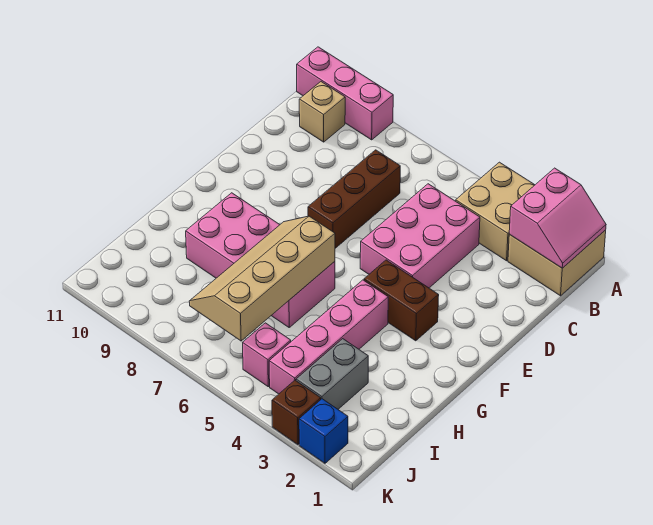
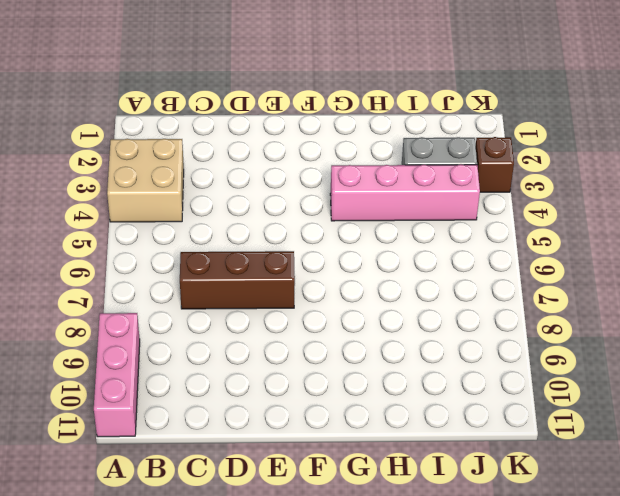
none -> tan 2x2 brick [508,230,606,296]
none -> tan 1x1 brick [299,82,345,142]
none -> pink 2x3 brick [360,184,480,288]

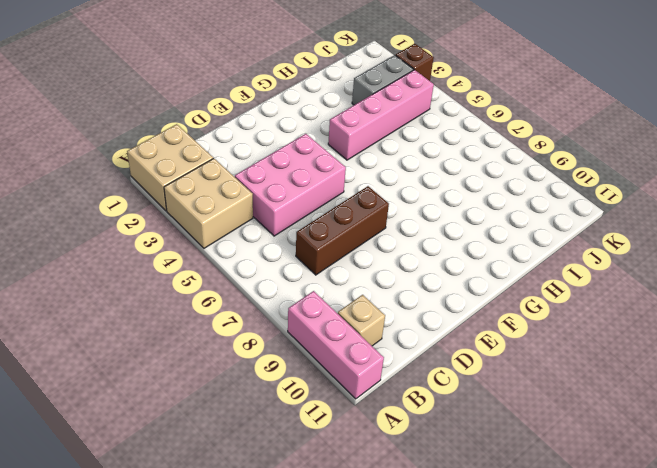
none -> brown 1x2 brick [364,260,439,341]
none -> pink 2x4 brick [186,193,335,327]
none -> pink 1x1 brick [243,323,291,387]

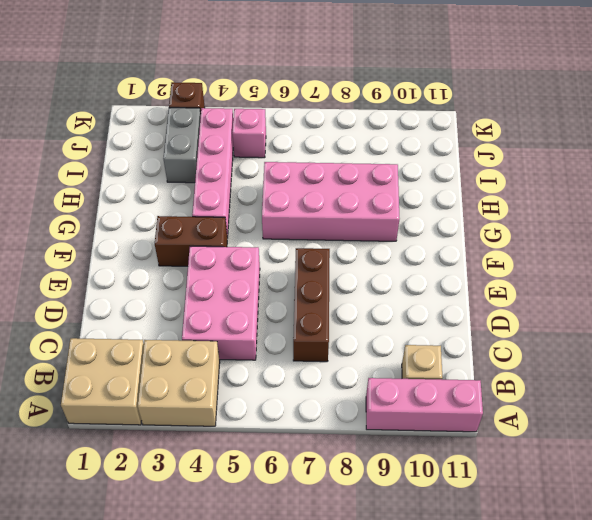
none -> blue 1x1 brick [299,399,348,463]
none -> pink 2x2 slope [509,168,606,268]
none -> tan 2x4 slope [189,216,335,341]

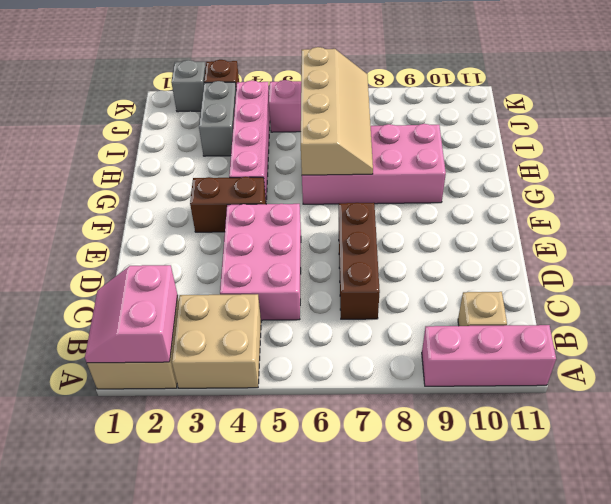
grey 1x1 brick [171,60,206,112] -> blue 1x1 brick [299,399,348,463]

